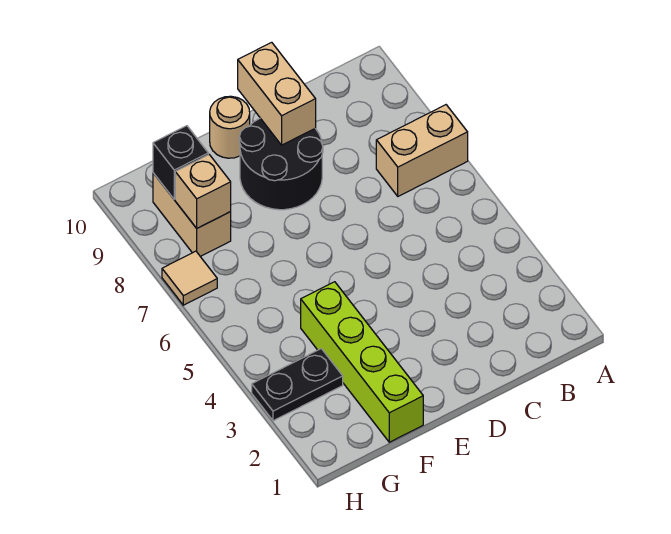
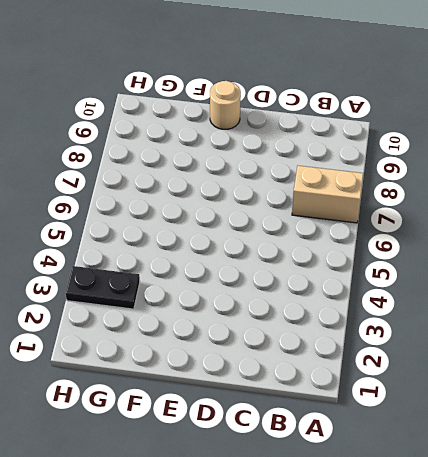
none -> black 2x2 round brick [239,118,323,210]
none -> lime 1x4 brick [301,282,423,442]

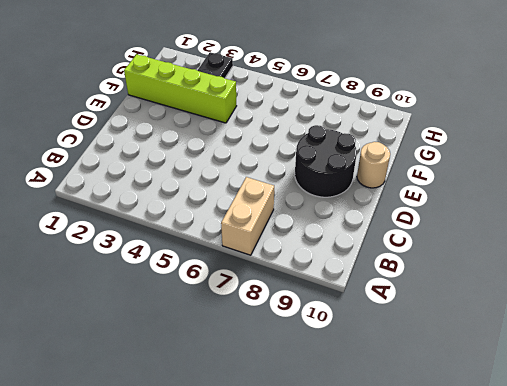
none -> tan 1x2 brick [153,173,231,257]
none -> tan 1x1 tile [162,251,217,305]

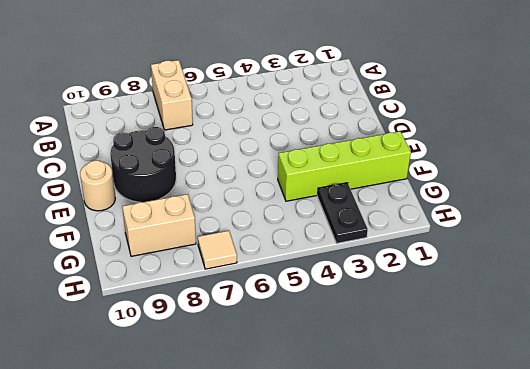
none -> tan 1x2 brick [238,42,316,145]
none -> tan 1x1 brick [175,155,231,228]

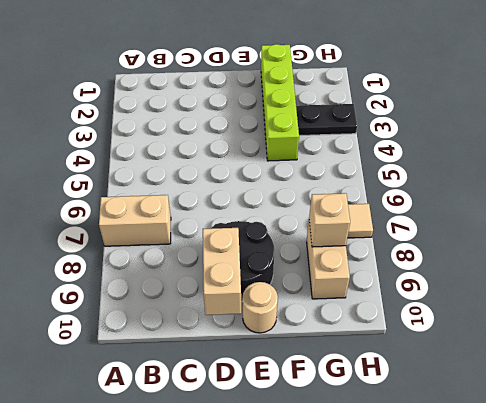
none -> black 1x1 brick [153,126,208,199]

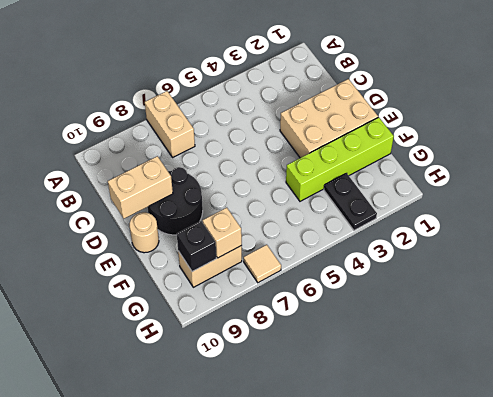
tan 2x3 brick [280,79,378,158] -> none

